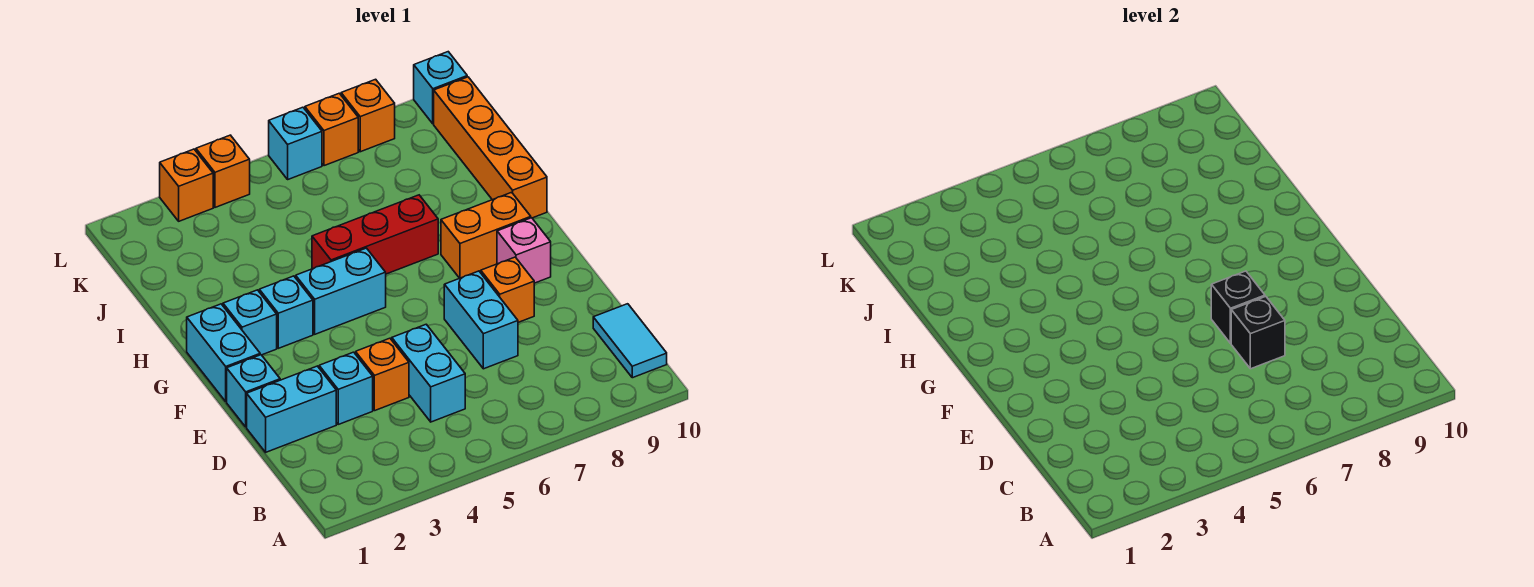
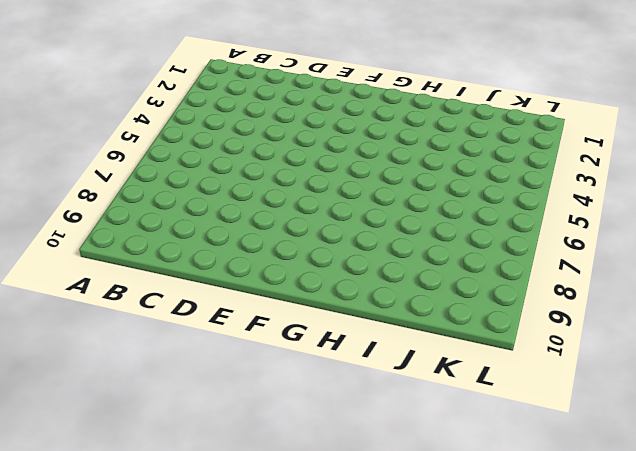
none -> cyan 1x2 tile [593,304,667,378]
none -> cyan 1x2 brick [392,324,465,422]
none -> cyan 1x2 brick [247,366,336,452]

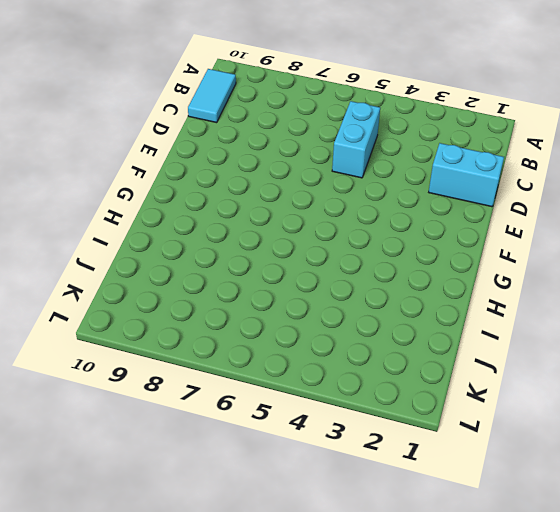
none -> cyan 1x1 brick [319,352,373,424]
none -> orange 1x1 brick [356,338,409,411]
none -> cyan 1x2 brick [444,271,518,369]

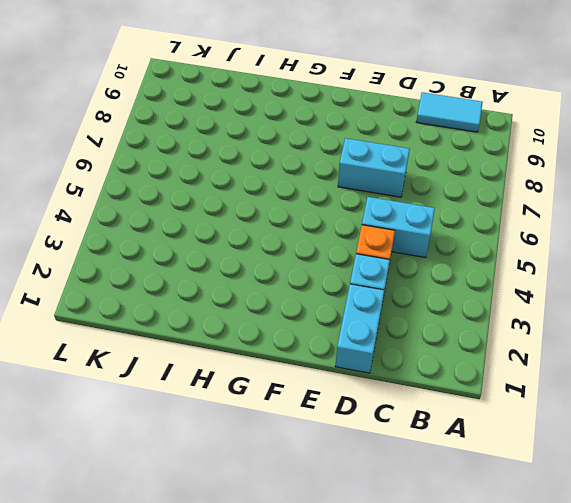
none -> cyan 1x1 brick [227,355,280,427]
none -> orange 1x1 brick [481,257,534,322]
none -> cyan 1x2 brick [187,304,260,402]

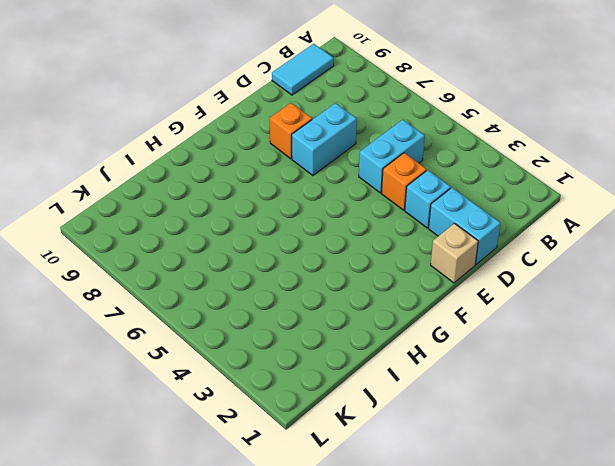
tan 1x1 brick [431,223,478,283] -> cyan 1x1 brick [227,355,280,427]
none -> cyan 1x2 brick [187,304,260,402]
none -> pink 1x1 brick [497,218,551,283]
none -> cyan 1x1 brick [223,290,277,355]

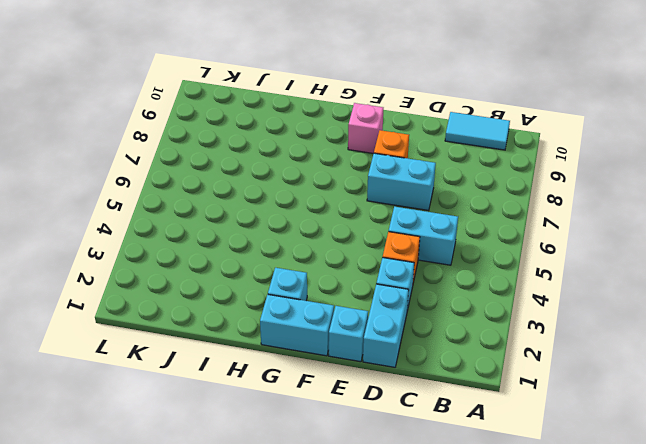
none -> cyan 1x1 brick [259,276,313,348]
none -> cyan 1x2 brick [296,248,386,334]
none -> orange 1x2 brick [441,192,531,278]

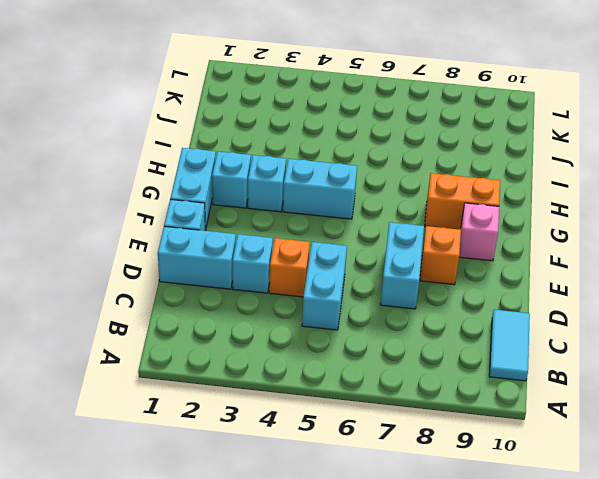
none -> red 1x3 brick [312,195,438,274]
none -> orange 1x4 brick [434,77,547,218]
none -> orange 1x1 brick [160,149,213,221]

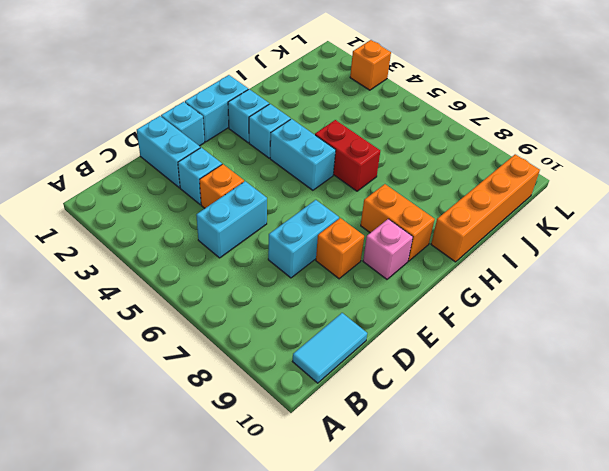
red 1x2 brick [315,120,380,191] -> red 1x3 brick [312,195,438,274]
none -> orange 1x1 brick [196,135,250,207]
none -> cyan 1x1 brick [269,107,322,179]
none -> orange 1x1 brick [305,93,358,166]

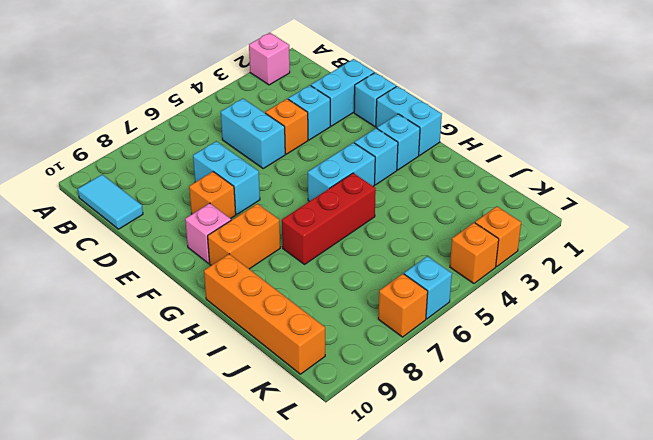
pink 1x1 brick [249,33,290,85] -> none
none -> orange 1x1 brick [341,79,395,152]
none -> cyan 1x1 brick [414,52,467,124]
none -> black 1x1 brick [1231,297,1285,369]

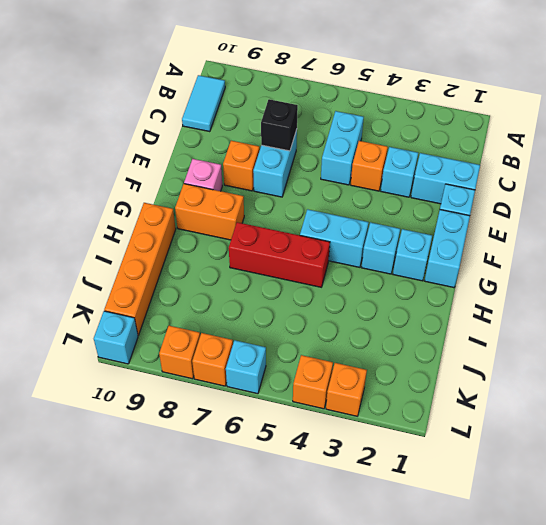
none -> black 1x1 brick [1211,271,1265,343]

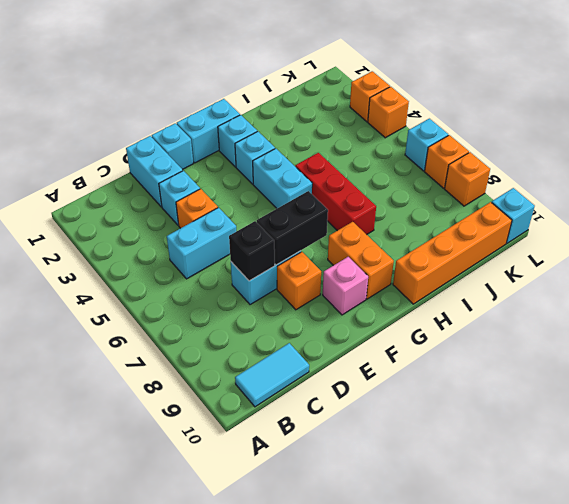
black 1x2 brick [257,191,328,265] -> black 1x1 brick [1211,271,1265,343]

